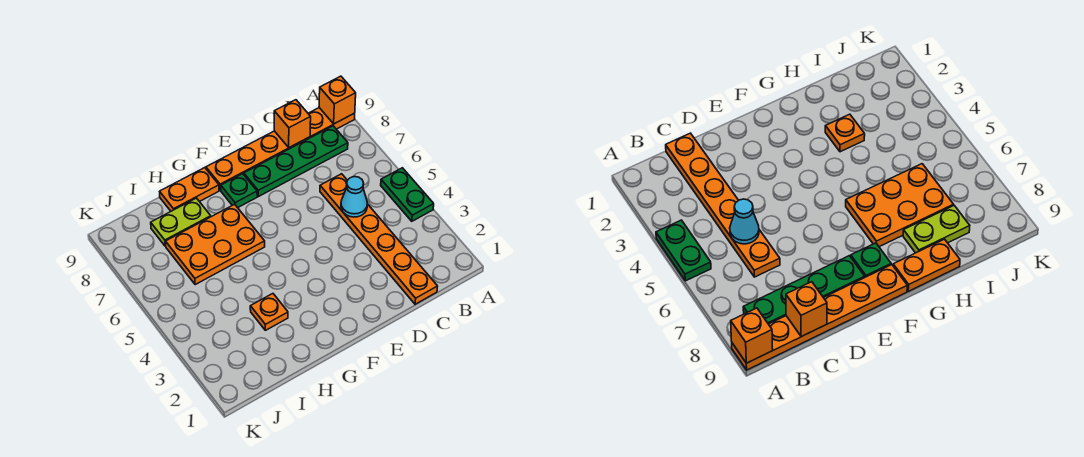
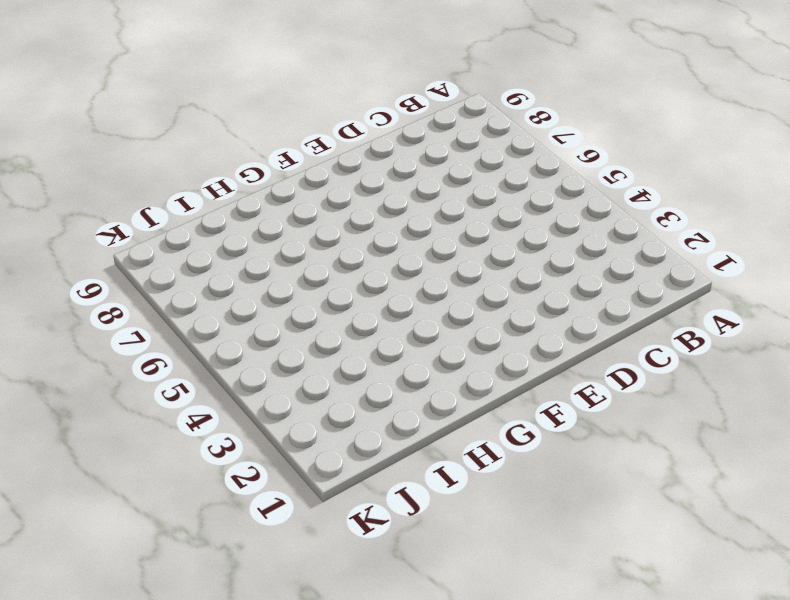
none -> green 1x2 plate [381,168,434,221]
none -> orange 1x6 plate [206,108,355,190]
none -> green 1x4 plate [244,126,348,197]

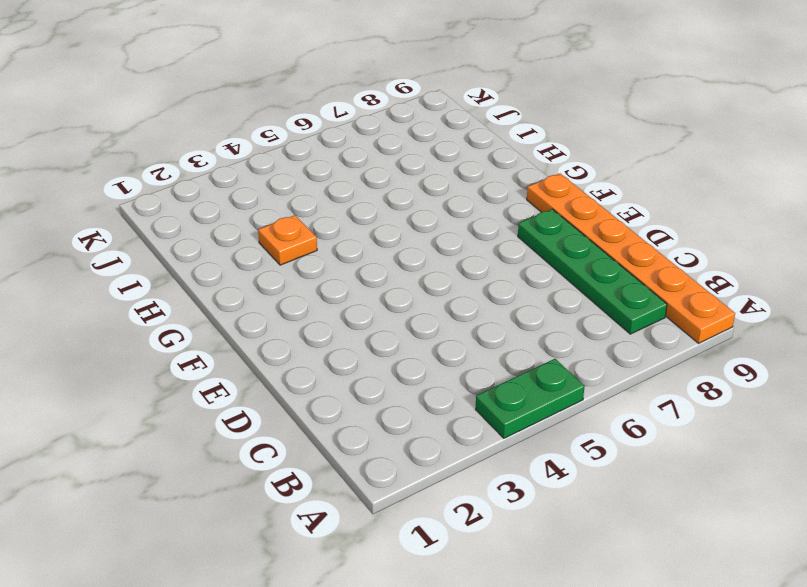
none -> orange 1x6 plate [320,174,438,304]
none -> green 1x1 plate [221,174,257,208]
none -> orange 2x3 plate [166,204,265,284]

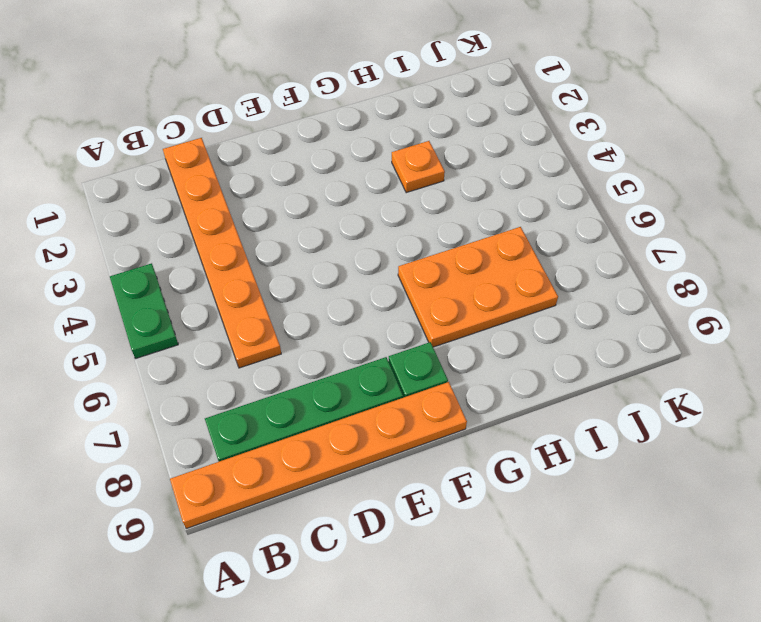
none -> orange 1x2 plate [160,168,219,211]
none -> lime 1x2 plate [151,198,211,246]
none -> orange 1x1 brick [319,76,356,124]

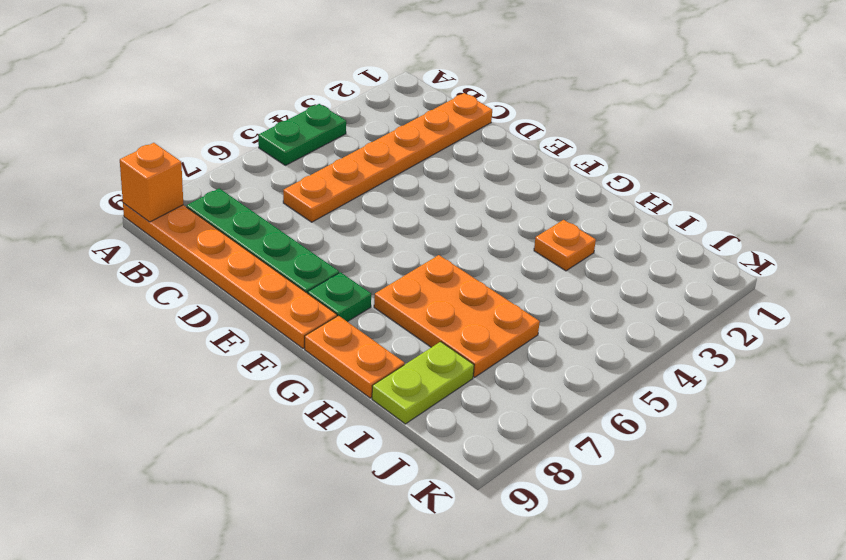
lime 1x2 plate [372,342,474,424] -> lime 1x2 plate turned to [151,198,211,246]
none -> cyan 1x1 cone [341,177,367,217]
none -> orange 1x1 brick [274,100,311,147]

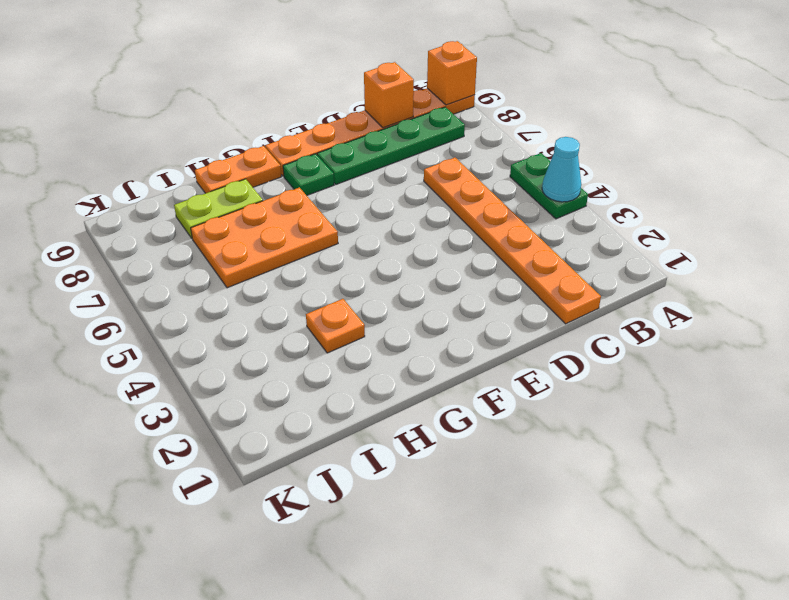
cyan 1x1 cone [542,137,581,202] -> cyan 1x1 cone moved to [341,177,367,217]

